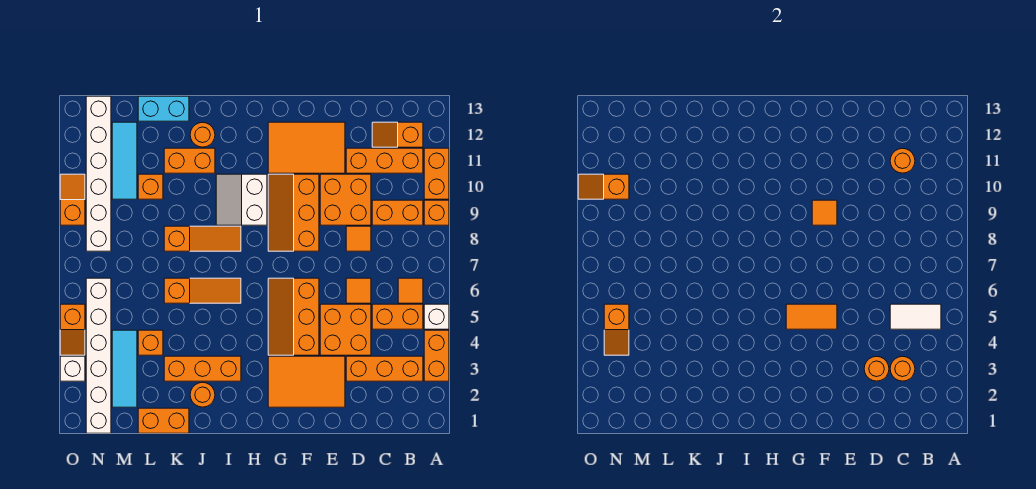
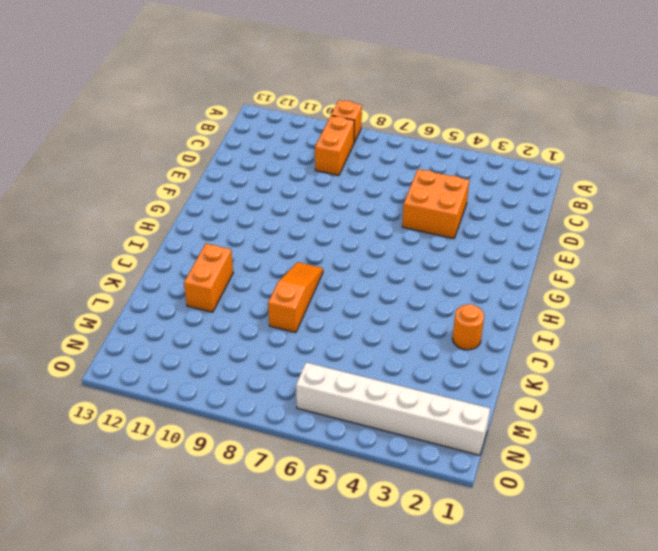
none -> orange 1x2 brick [424,330,449,381]
none -> white 1x1 brick [424,304,449,329]
none -> orange 1x2 brick [424,148,449,199]
none -> orange 1x3 brick [346,356,423,381]

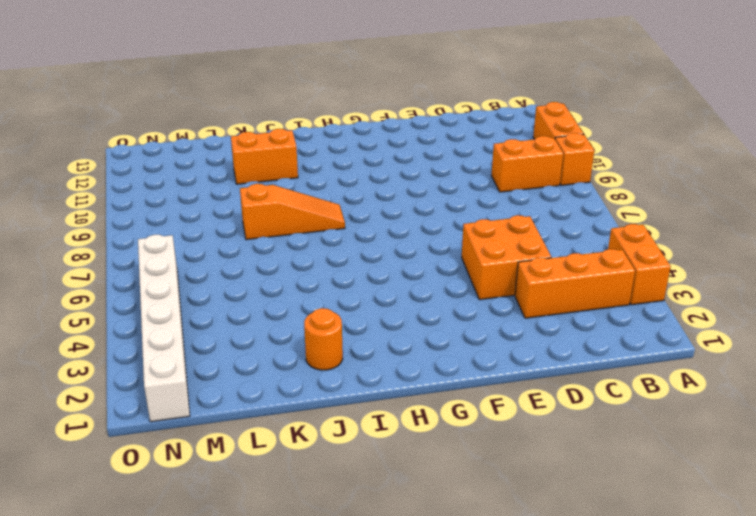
none -> white 1x1 brick [424,304,449,329]
none -> orange 1x2 brick [372,304,423,329]
none -> orange 1x1 tile [398,278,423,303]
none -> orange 1x3 brick [346,148,423,173]

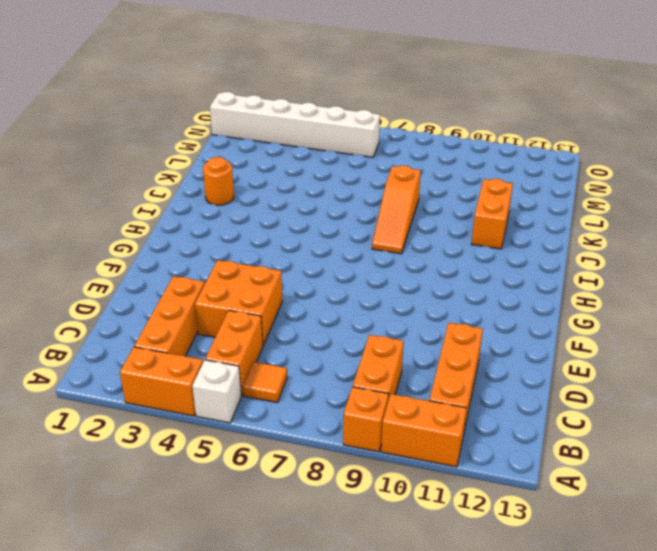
none -> orange 1x2 slope [372,122,423,147]
none -> orange 1x1 tile [346,278,371,303]
none -> orange 1x1 tile [346,226,371,251]
none -> orange 2x2 brick [320,174,371,225]

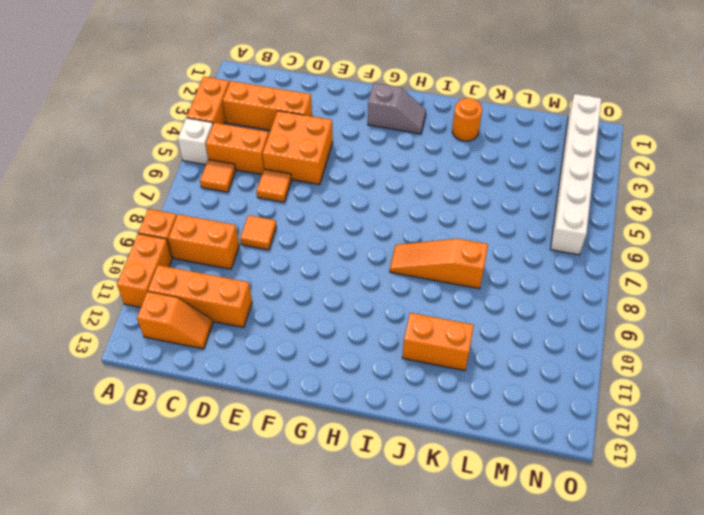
grey 1x2 slope [368,83,426,134] -> orange 2x3 tile [268,356,345,407]
none -> orange 2x2 brick [320,174,371,225]
none -> orange 2x3 tile [268,122,345,173]
none -> orange 2x3 slope [268,278,319,355]
none -> orange 2x3 slope [268,174,319,251]

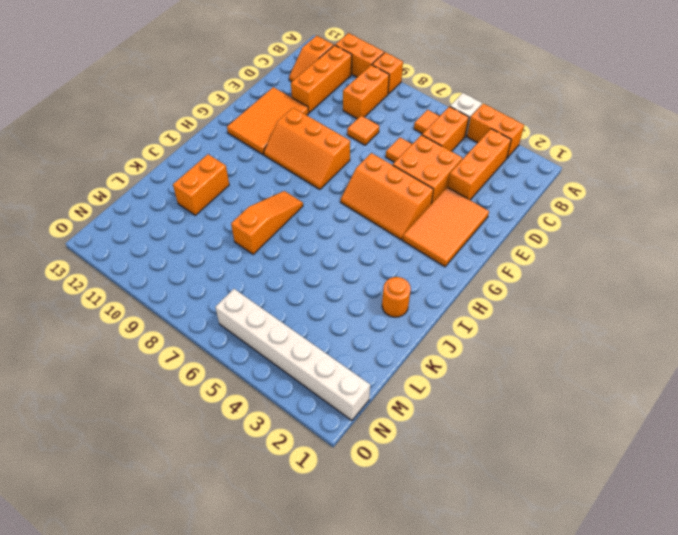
none -> orange 2x2 brick [320,174,371,225]
none -> white 2x2 slope [216,174,267,225]
none -> orange 1x3 brick [164,356,241,381]
none -> orange 1x3 slope [164,278,241,303]

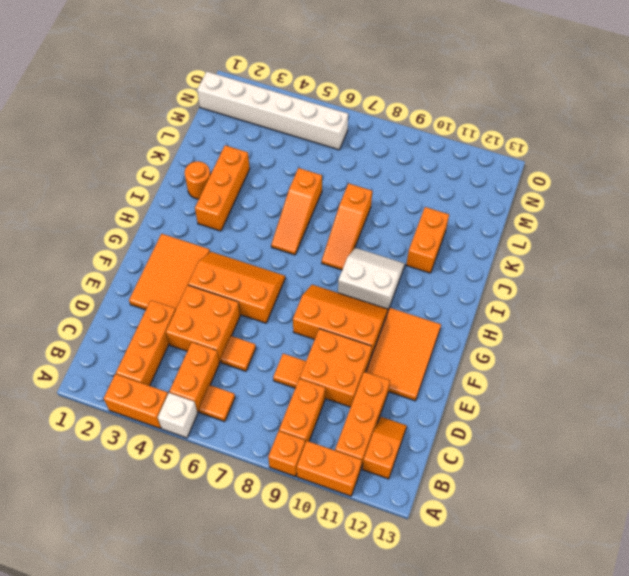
none -> orange 1x1 round brick [190,122,215,147]
none -> orange 1x2 brick [138,408,189,433]
none -> cyan 1x2 brick [138,96,189,121]
none -> orange 1x1 brick [138,330,163,355]

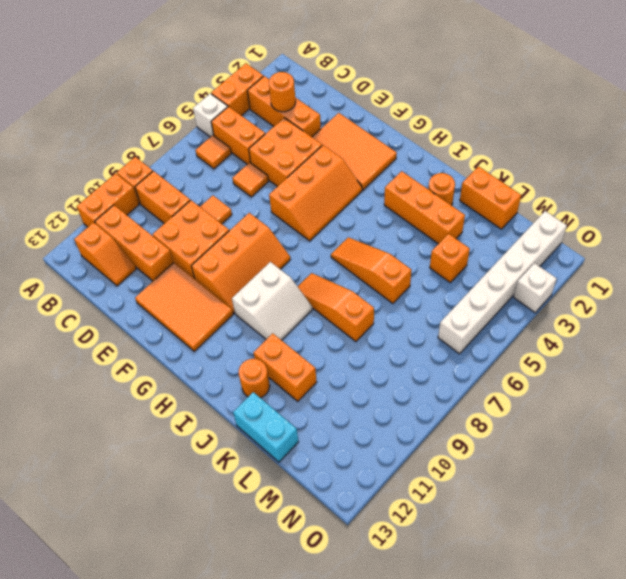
none -> orange 1x1 brick [138,174,163,199]
none -> cyan 1x3 tile [112,330,137,407]
none -> cyan 1x3 tile [112,122,137,199]
none -> white 1x6 brick [86,96,111,251]

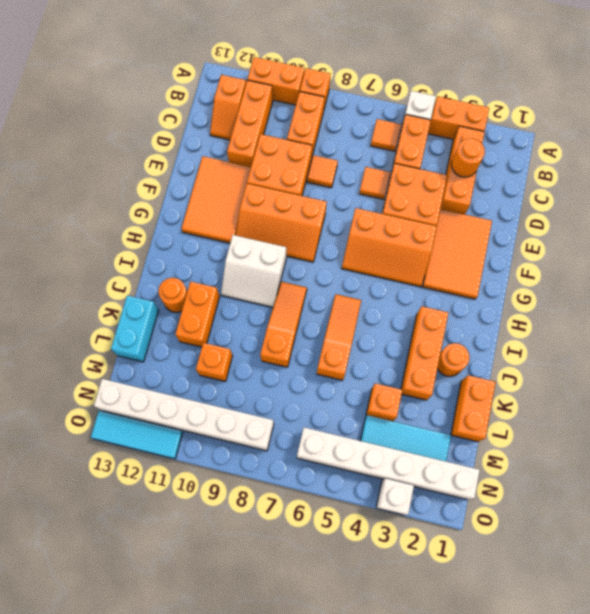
cyan 1x3 tile [91,411,183,459] -> cyan 1x3 tile moved to [112,122,137,199]
none -> orange 1x2 slope [60,304,85,355]
none -> orange 1x2 slope [60,174,85,225]
none -> white 1x2 tile [890,304,941,329]
none -> orange 1x1 round brick [890,148,915,173]

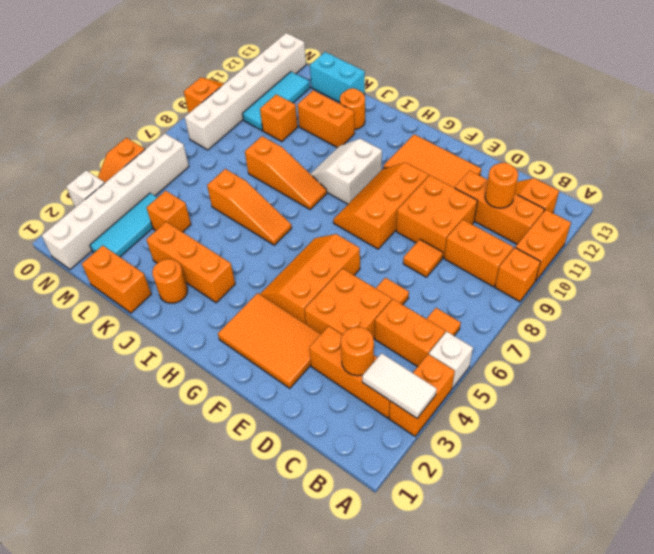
white 1x2 tile [362,353,437,418] -> white 1x2 tile moved to [890,304,941,329]
none -> orange 1x1 round brick [864,356,889,381]
none -> orange 1x2 tile [786,304,837,329]
none -> orange 1x1 tile [812,200,837,225]
none -> orange 1x2 slope [604,304,629,355]

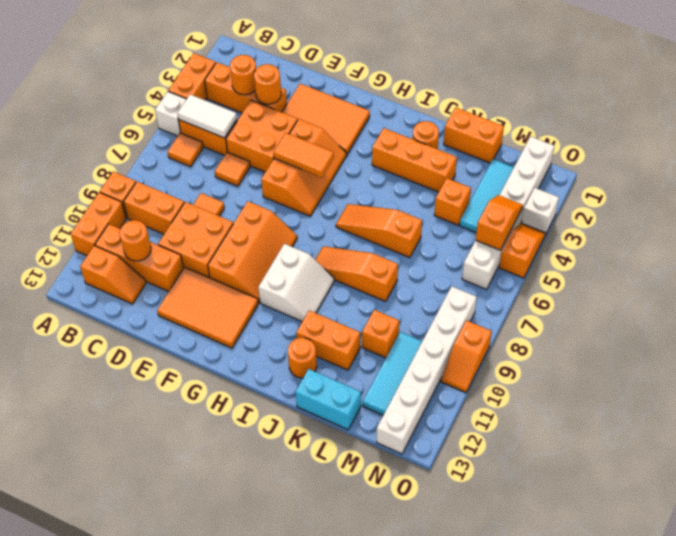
none -> orange 1x1 tile [812,200,837,225]
none -> orange 1x2 slope [578,174,629,199]

